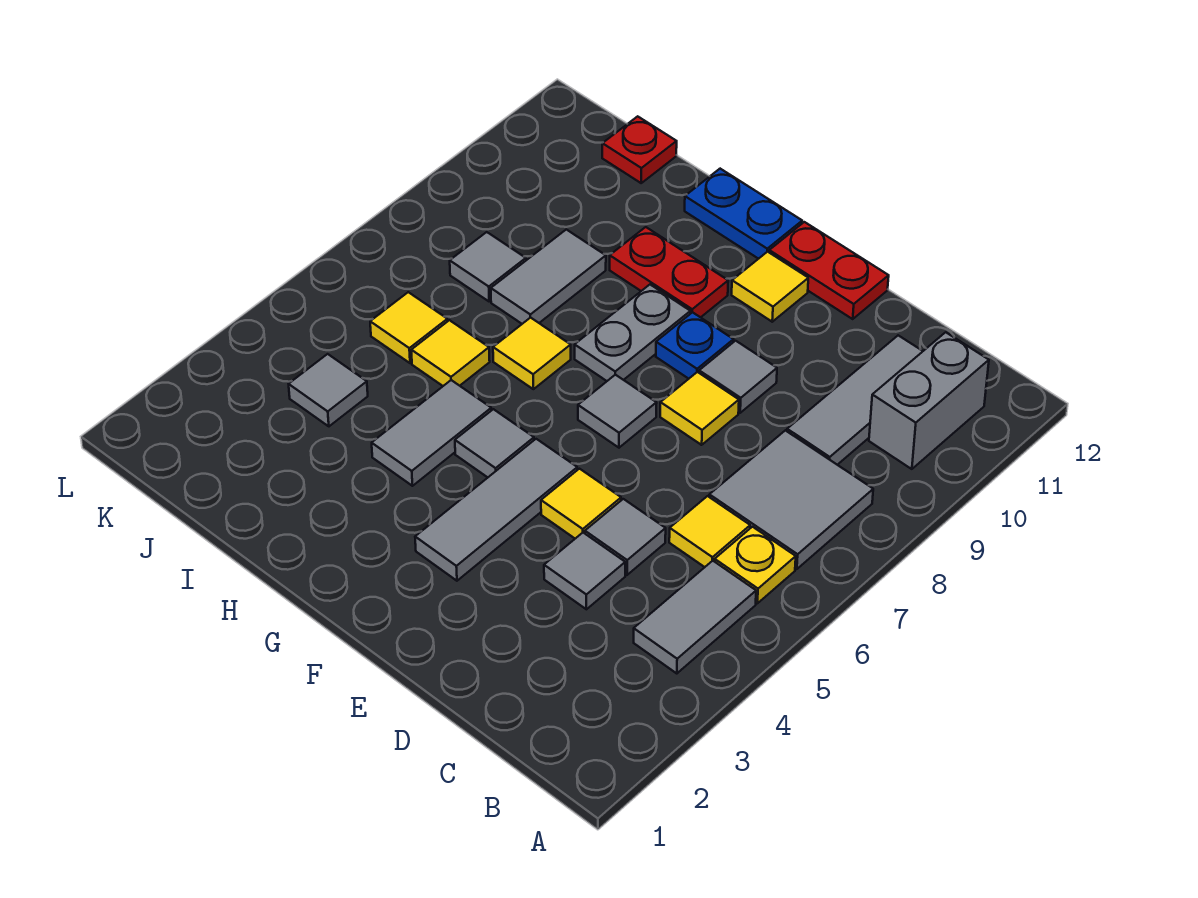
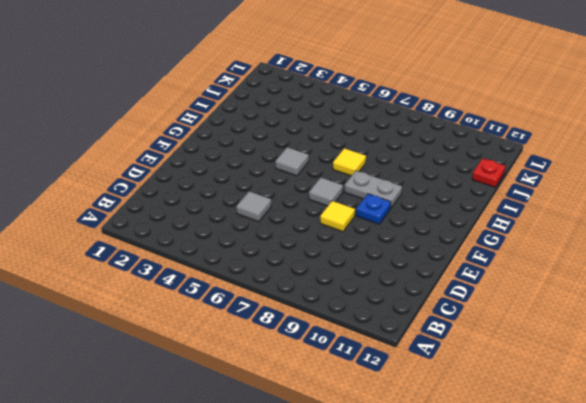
none -> grey 1x2 tile [634,561,756,674]
none -> yellow 1x1 plate [715,527,796,603]
none -> grey 2x2 tile [709,430,873,569]

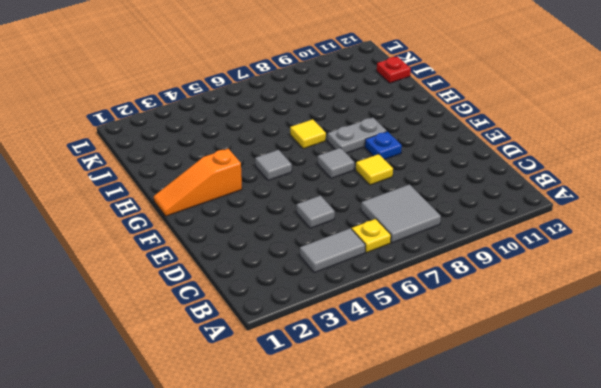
orange 1x3 slope [154,149,242,216] -> none
none -> grey 1x2 brick [869,332,989,469]
none -> yellow 1x1 tile [669,496,750,567]
none -> grey 1x3 tile [787,335,923,465]

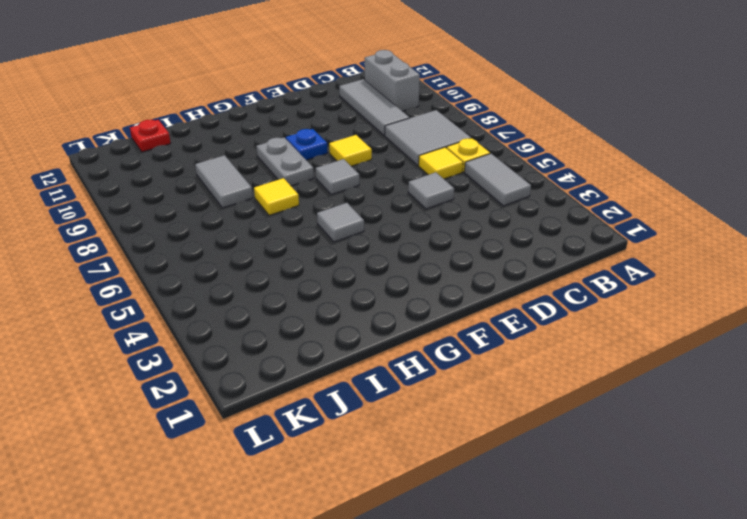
none -> grey 1x1 tile [544,533,625,609]
none -> yellow 1x1 tile [541,469,621,539]
none -> grey 1x1 tile [699,341,777,413]

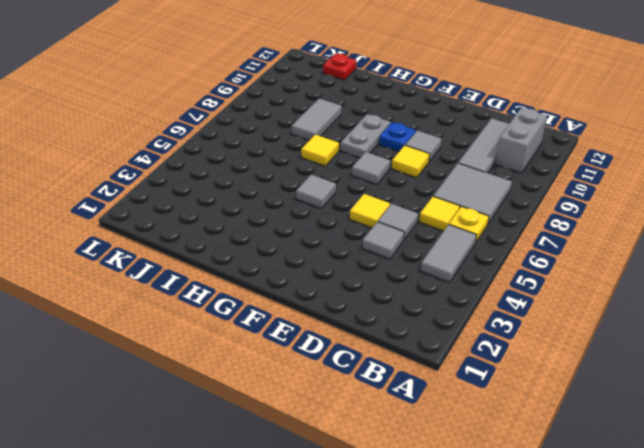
none -> red 1x2 plate [769,222,889,319]
none -> grey 1x3 tile [415,439,577,581]
none -> yellow 1x1 tile [732,252,808,322]

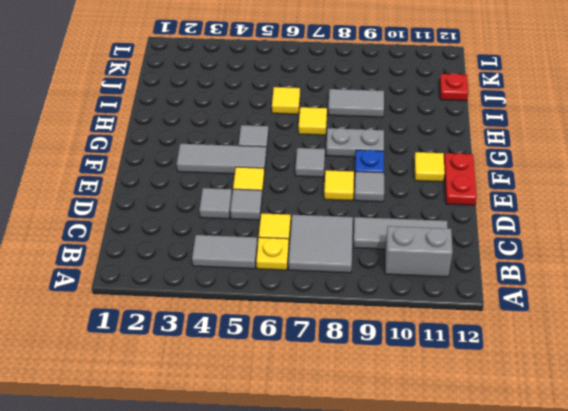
none -> red 1x2 plate [610,227,728,317]
none -> blue 1x2 plate [685,169,802,259]
none -> grey 1x2 tile [372,380,491,486]

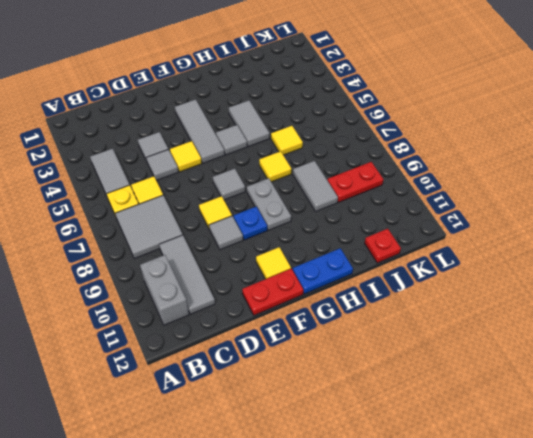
red 1x2 plate [327,162,383,202] -> red 1x2 plate moved to [610,227,728,317]
none -> grey 1x1 tile [289,354,368,426]
none -> yellow 1x1 tile [370,292,448,363]
none -> grey 1x1 tile [450,232,526,301]

